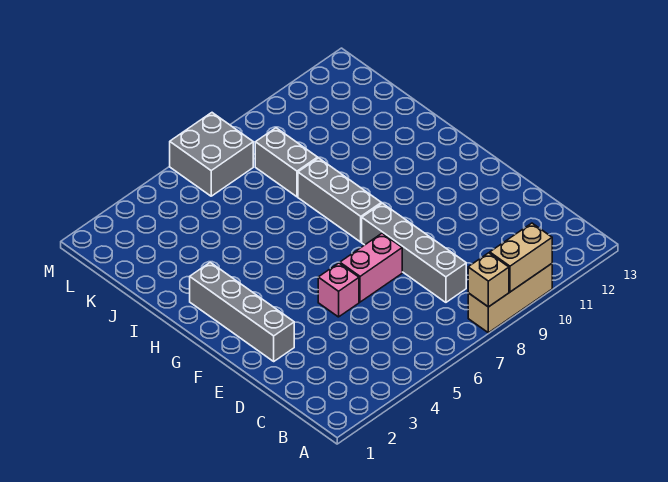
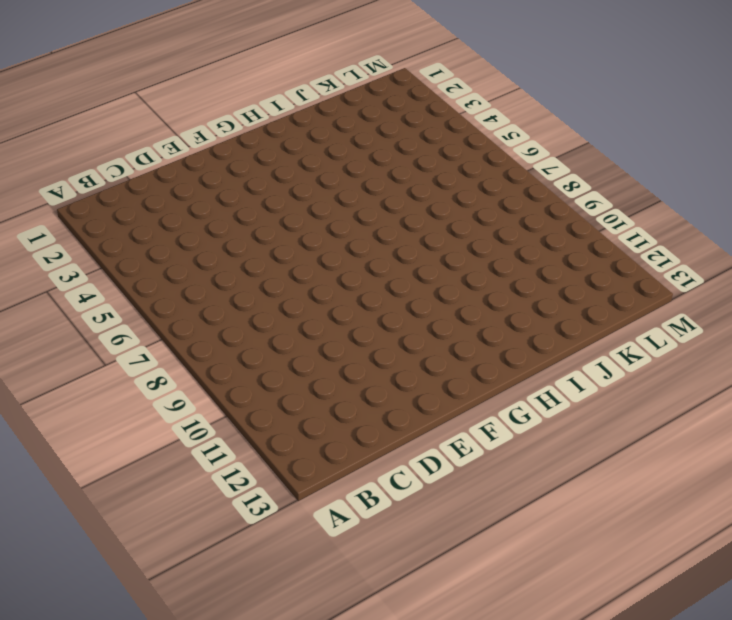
none -> tan 1x3 brick [468,264,552,333]
none -> grey 1x4 brick [362,203,466,302]

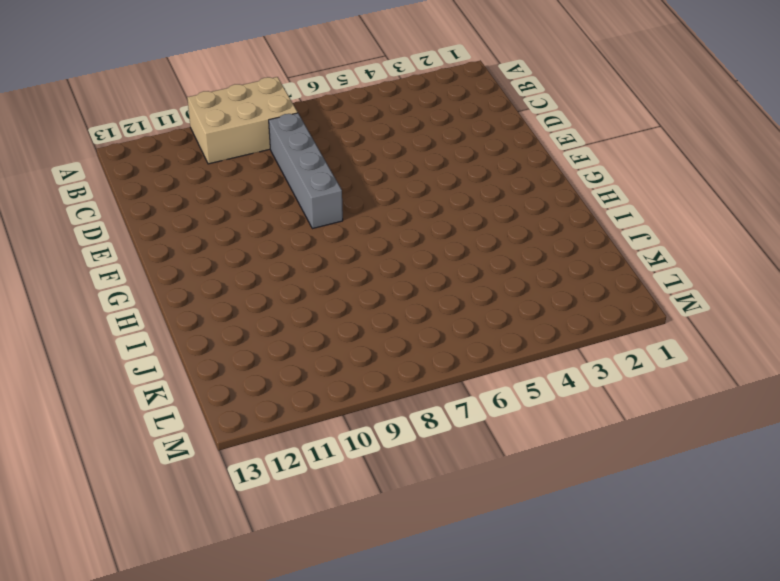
tan 2x3 brick [187,77,298,164] -> tan 1x3 brick [468,264,552,333]
none -> grey 1x4 brick [190,262,294,361]
none -> pink 1x1 brick [318,263,359,317]

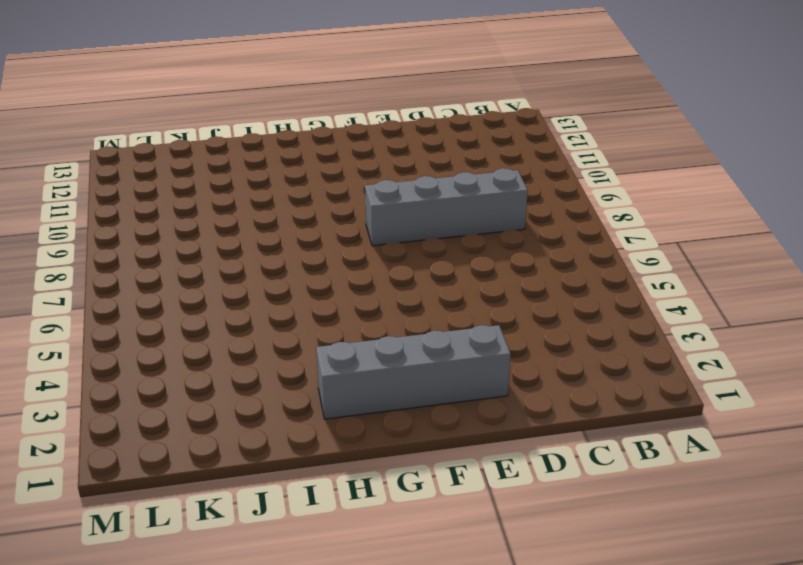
none -> tan 1x3 brick [468,264,552,333]
none -> pink 1x1 brick [318,263,359,317]

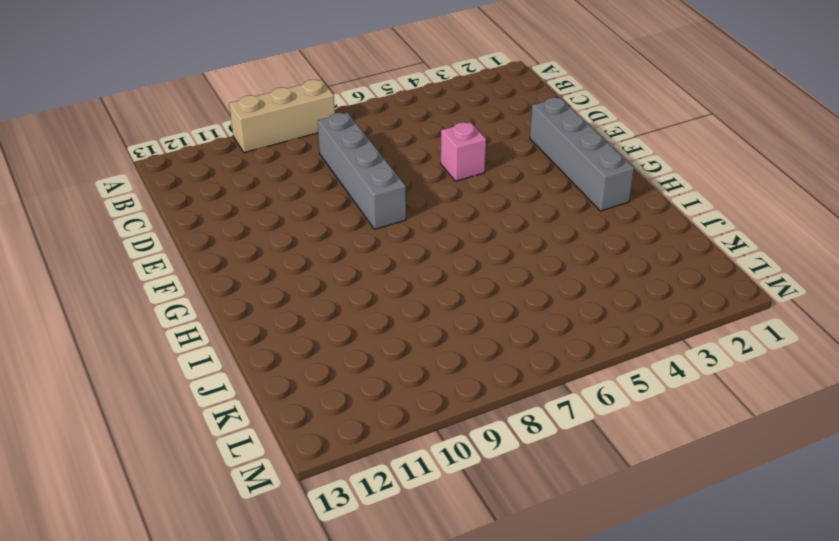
none -> pink 1x2 brick [340,233,402,302]
none -> grey 1x3 brick [298,158,381,242]

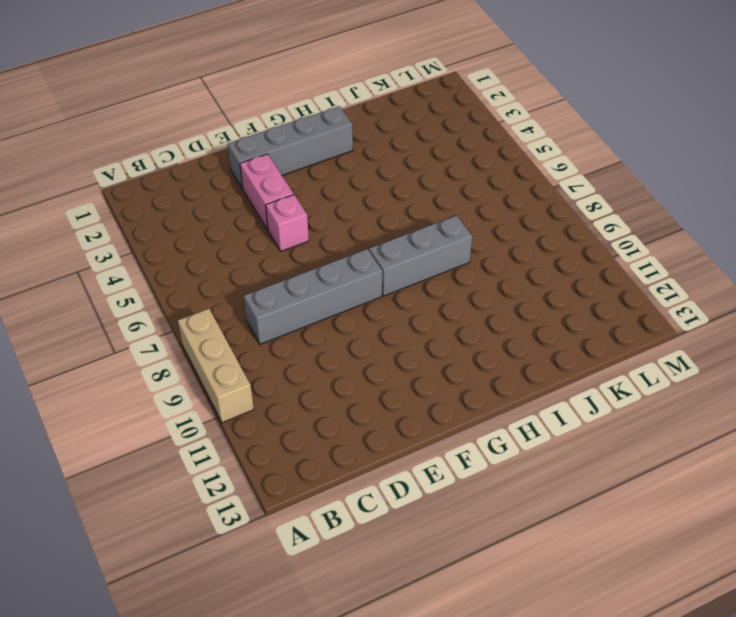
pink 1x2 brick [240,154,294,230] -> pink 1x2 brick moved to [340,233,402,302]
none -> grey 1x2 brick [255,128,318,197]
none -> grey 2x2 brick [170,113,253,196]

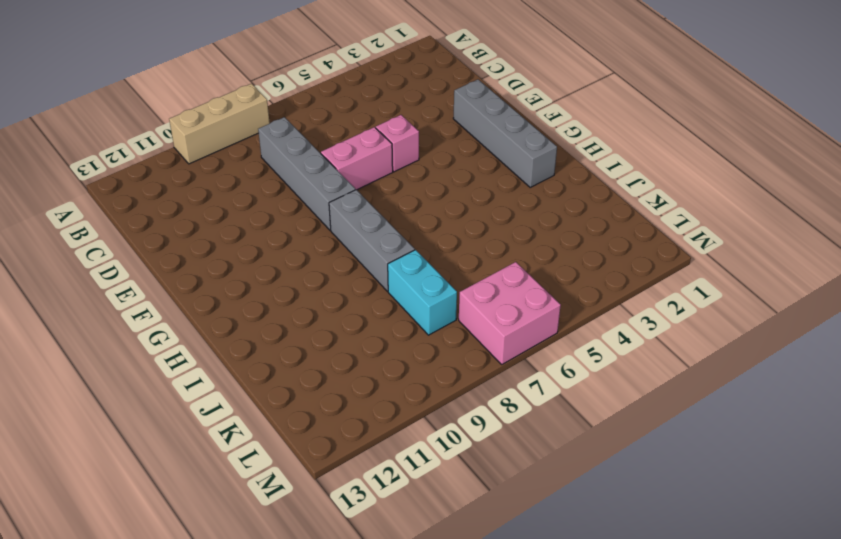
cyan 1x2 brick [388,250,457,335] -> grey 1x2 brick [255,128,318,197]
pink 2x2 brick [459,262,561,364] -> grey 2x2 brick [170,113,253,196]
none -> tan 1x1 brick [468,253,509,307]
none -> tan 1x2 brick [490,223,552,292]

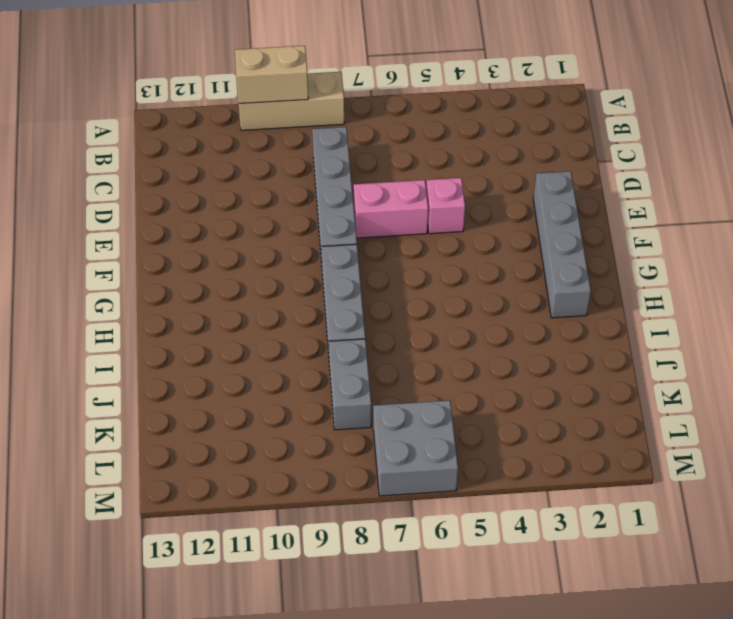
none -> tan 1x1 brick [468,253,509,307]

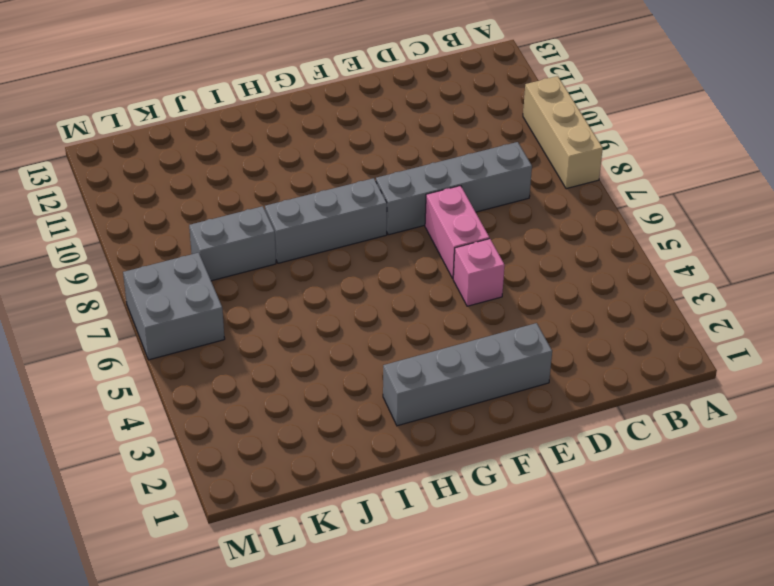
none -> tan 1x1 brick [468,253,509,307]
none -> tan 1x2 brick [490,223,552,292]

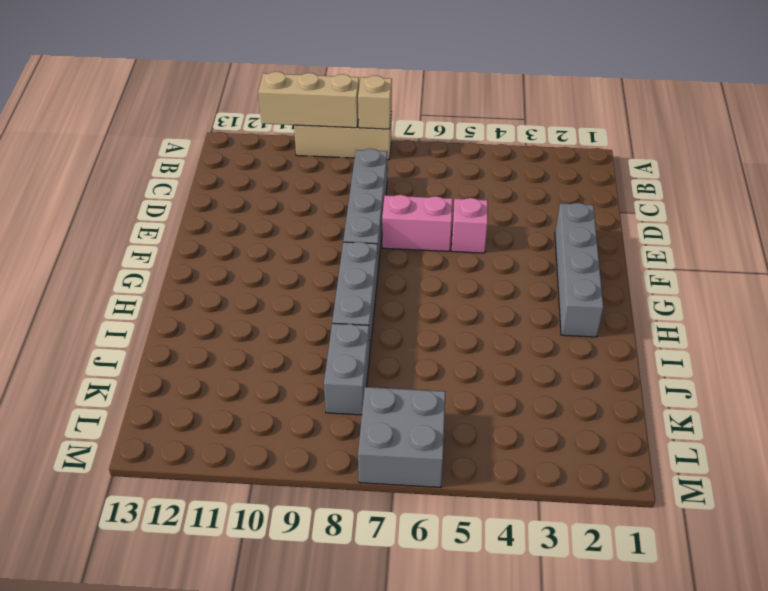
tan 1x3 brick [258,72,359,128] -> tan 1x2 brick [490,223,552,292]

